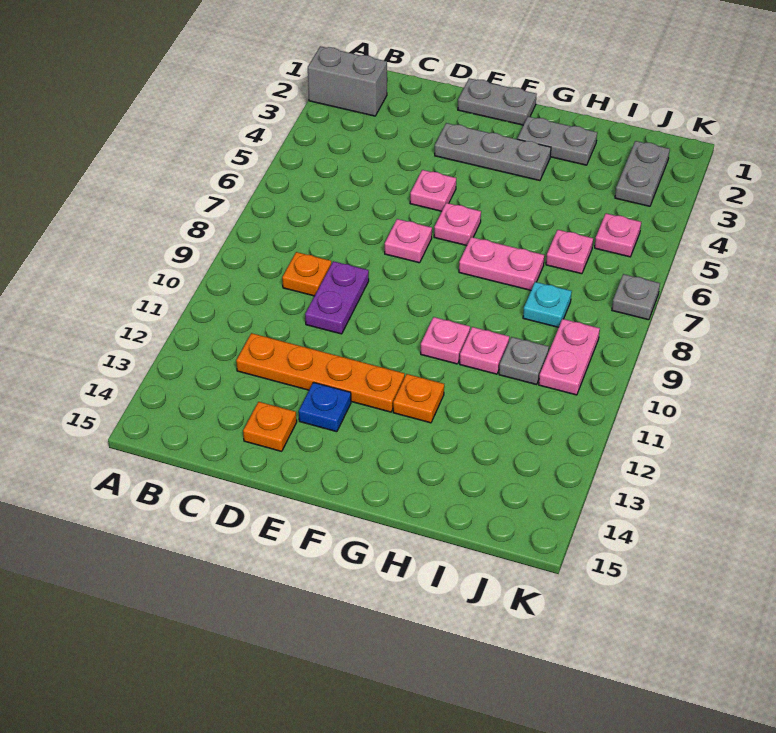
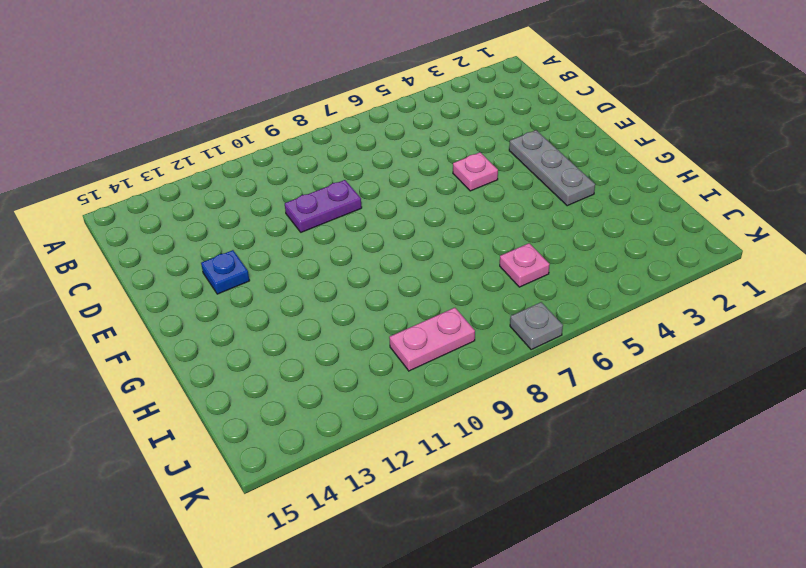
none -> grey 1x2 brick [308,46,387,116]
none -> orange 1x1 plate [282,252,331,296]
none -> orange 1x4 plate [236,333,405,412]

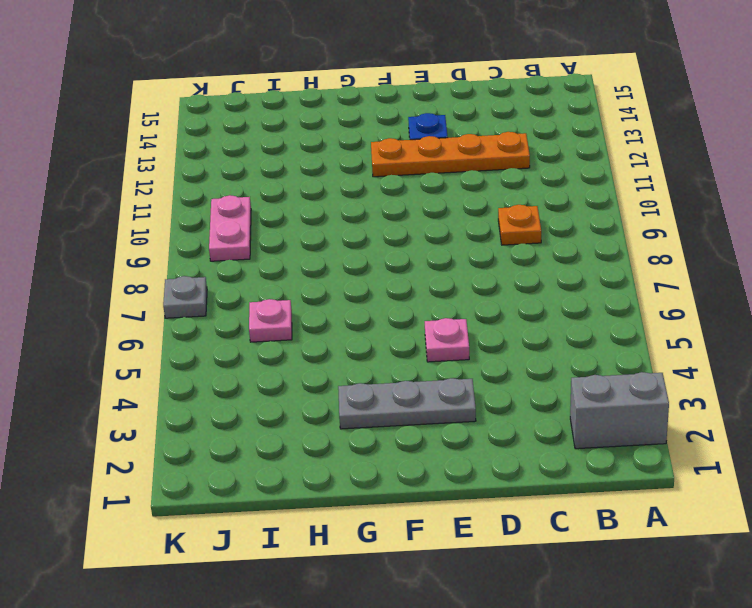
none -> purple 1x2 plate [305,261,369,334]
none -> orange 1x1 plate [243,402,297,451]
none -> grey 1x2 plate [458,78,537,125]

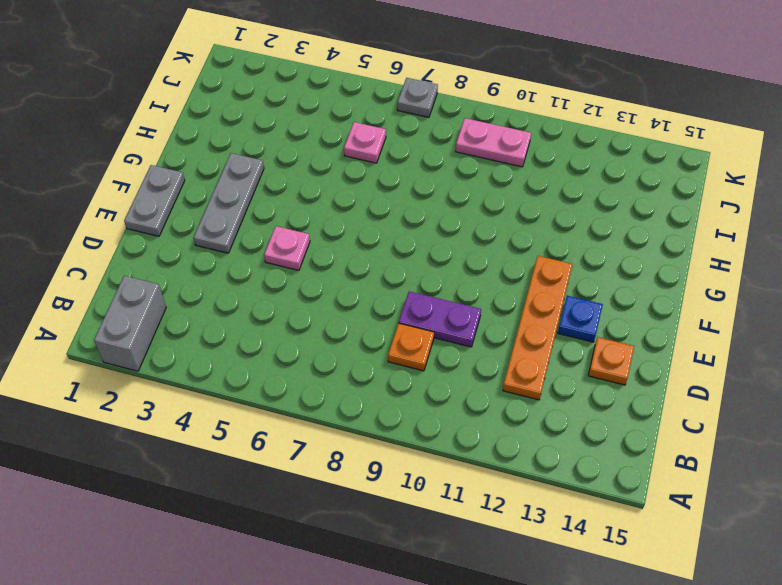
none -> pink 1x1 plate [385,219,432,263]
none -> pink 1x1 plate [434,203,481,246]
none -> grey 1x2 plate [517,116,597,165]

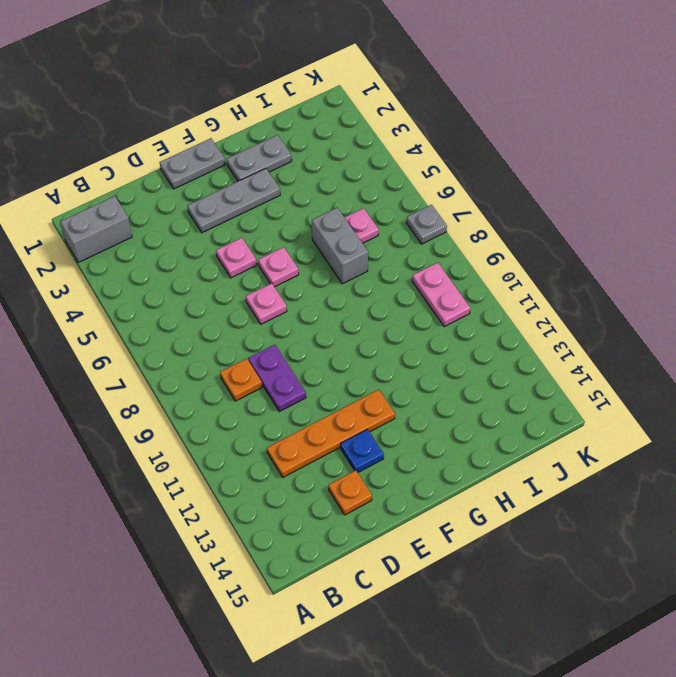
grey 1x2 brick [312,208,368,284] -> pink 1x2 plate [459,237,544,290]
none -> pink 1x1 plate [421,317,470,364]
none -> orange 1x1 plate [393,374,444,423]
none -> pink 1x1 plate [460,327,509,374]

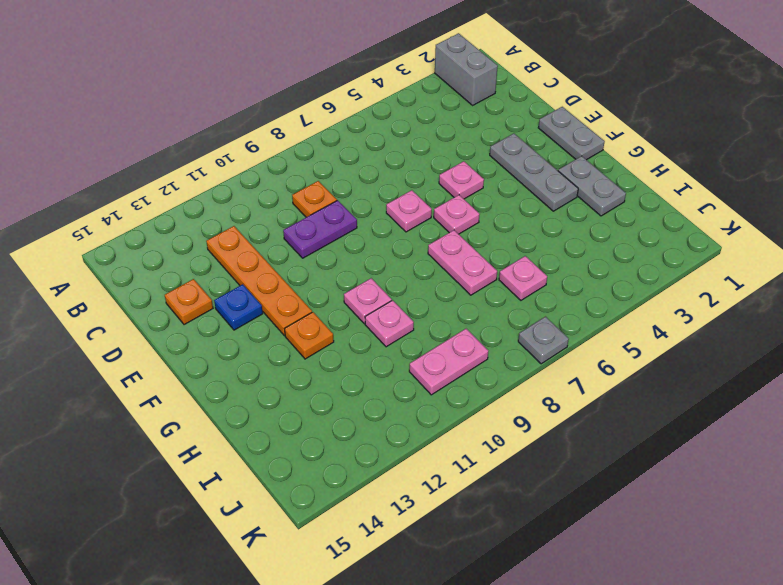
none -> cyan 1x1 plate [523,282,572,327]
none -> grey 1x1 plate [499,337,549,385]
none -> grey 1x2 plate [615,141,670,206]

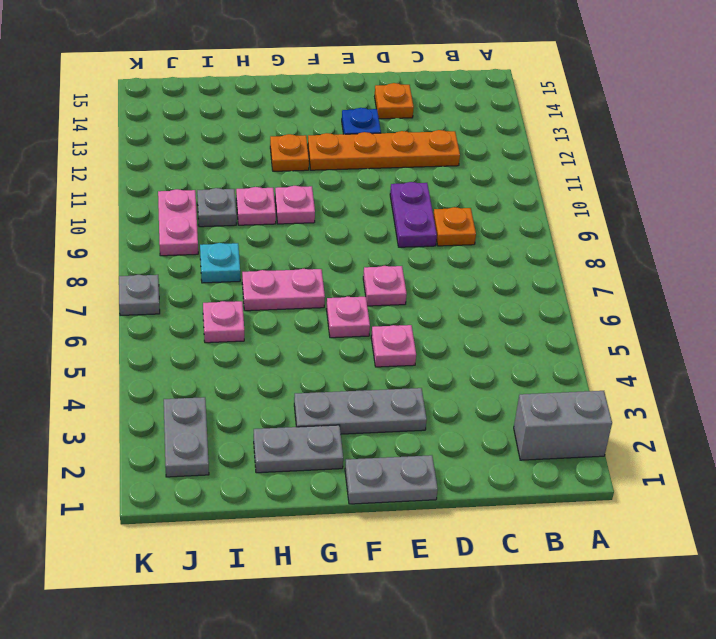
none -> pink 1x1 plate [595,213,641,257]

